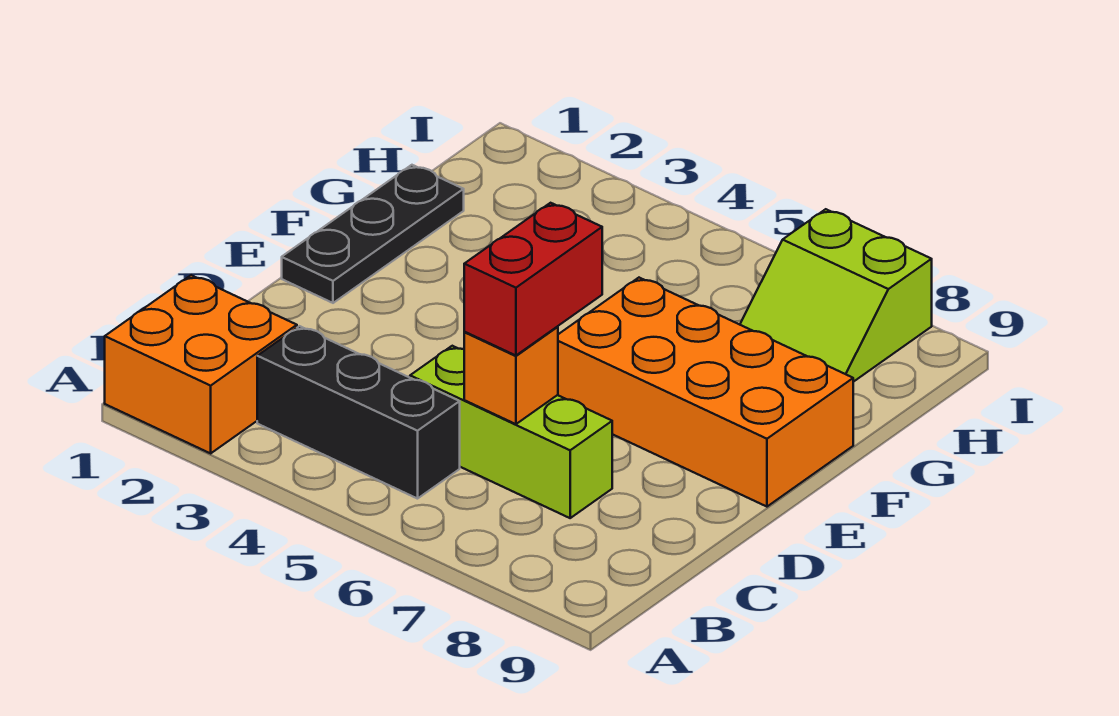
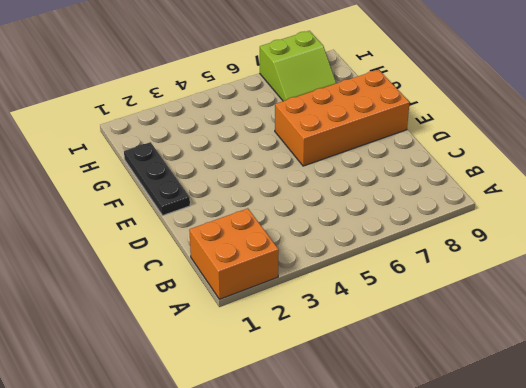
none -> black 1x3 brick [257,326,460,499]
none -> lime 1x3 brick [410,346,612,518]

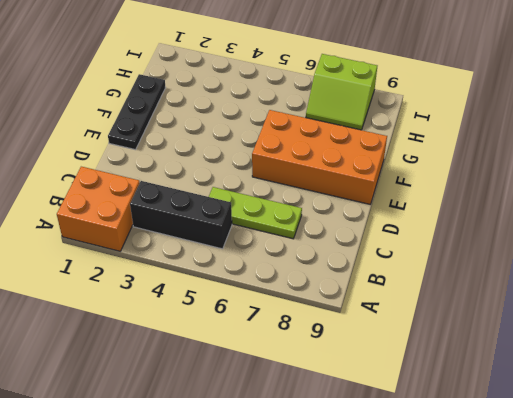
lime 1x3 plate [209,187,302,239] -> lime 1x3 brick [410,346,612,518]
none -> orange 1x1 brick [464,326,558,424]
none -> red 1x2 brick [464,203,602,356]

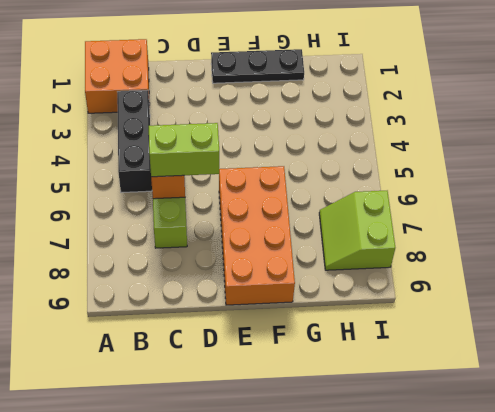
lime 1x2 brick [149,123,219,177] -> red 1x2 brick [464,203,602,356]

